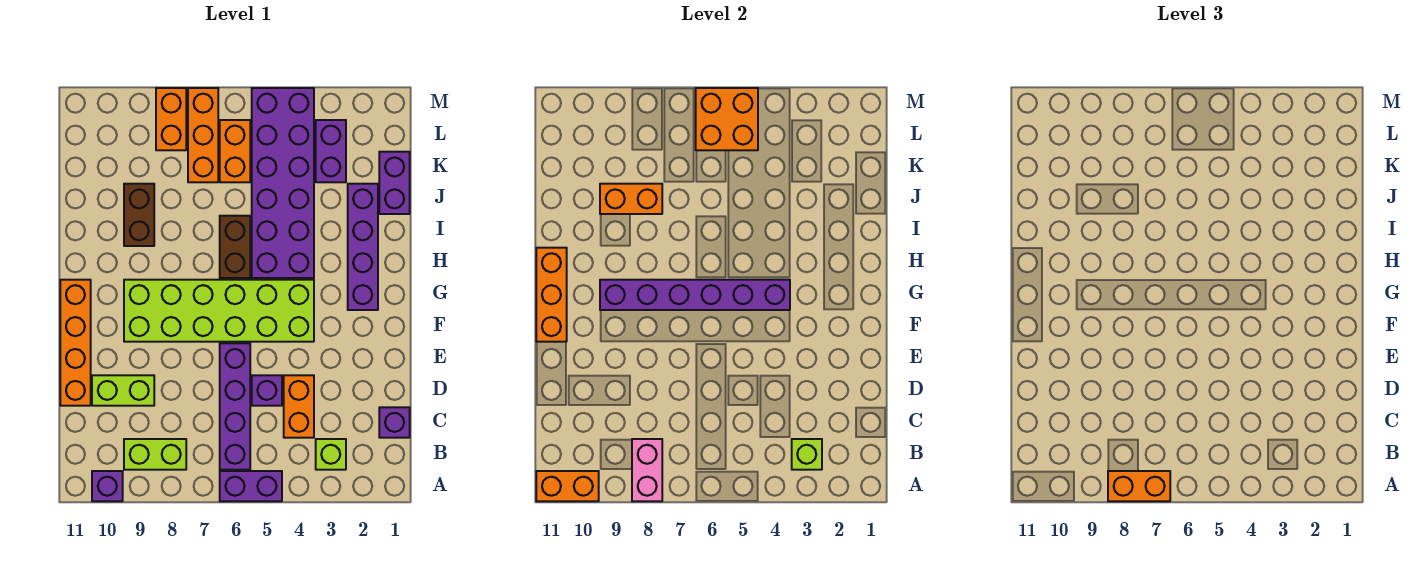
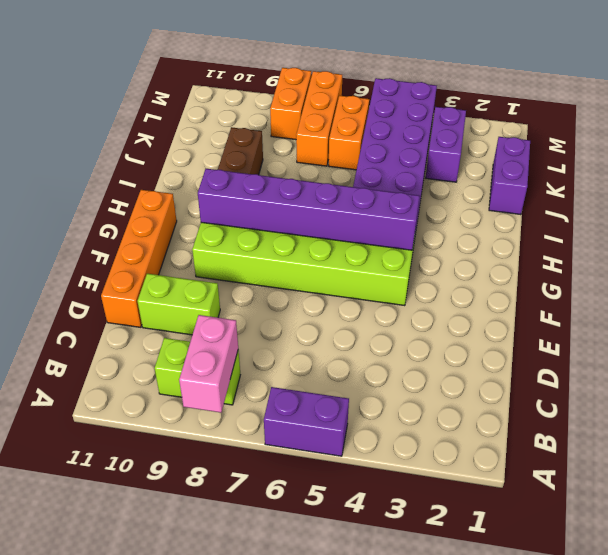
none -> purple 1x1 brick [92,471,123,501]
none -> lime 1x1 brick [316,439,346,470]
none -> purple 1x4 brick [220,343,250,470]

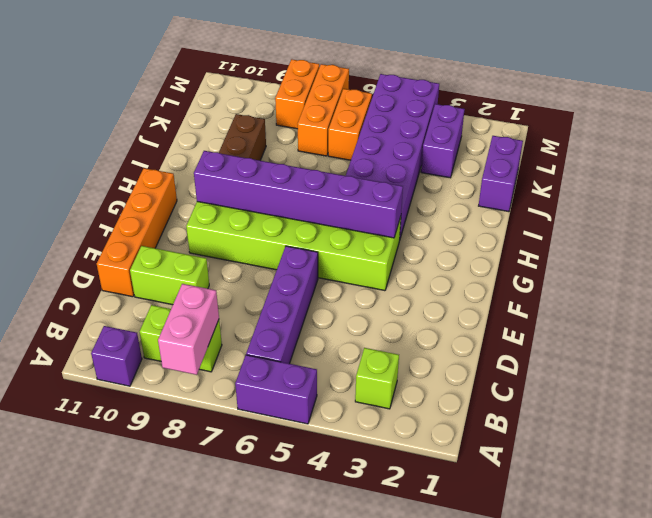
none -> purple 1x1 brick [379,407,410,438]
none -> orange 1x2 brick [284,375,314,438]
none -> purple 1x1 brick [252,375,282,406]

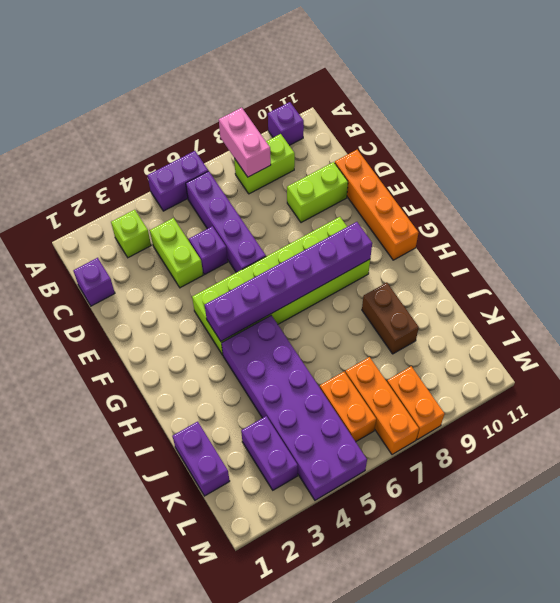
lime 1x2 brick [150,218,203,288] -> orange 1x2 brick [284,375,314,438]
none -> purple 1x4 brick [348,184,378,310]
none -> brown 1x2 brick [220,216,250,278]
none -> orange 1x2 brick [536,471,599,501]

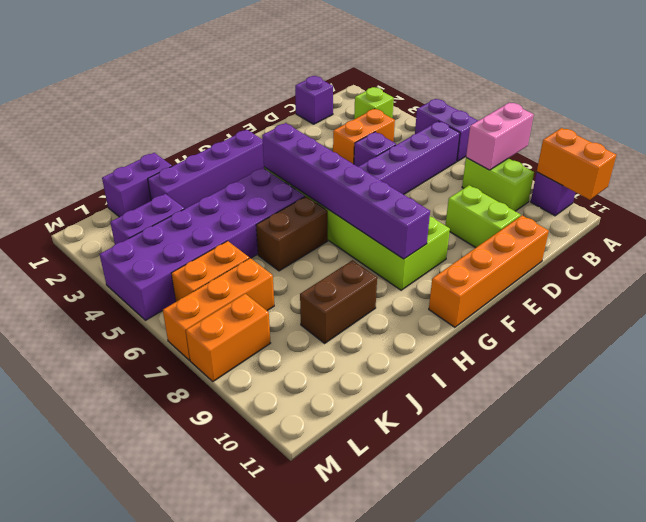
none -> lime 1x1 brick [792,439,822,470]
none -> orange 1x3 brick [536,248,567,342]
none -> orange 1x2 brick [600,184,662,214]

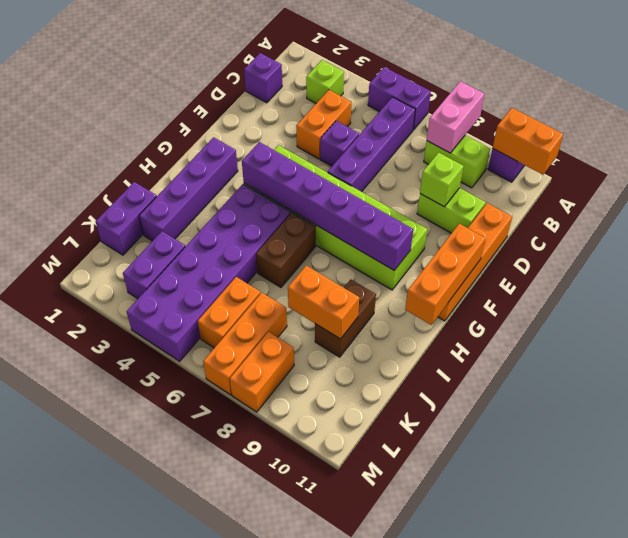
lime 1x1 brick [420,152,464,207] -> lime 1x1 brick moved to [792,439,822,470]
none -> orange 2x2 brick [696,88,758,150]
none -> orange 1x2 brick [1108,471,1170,501]

